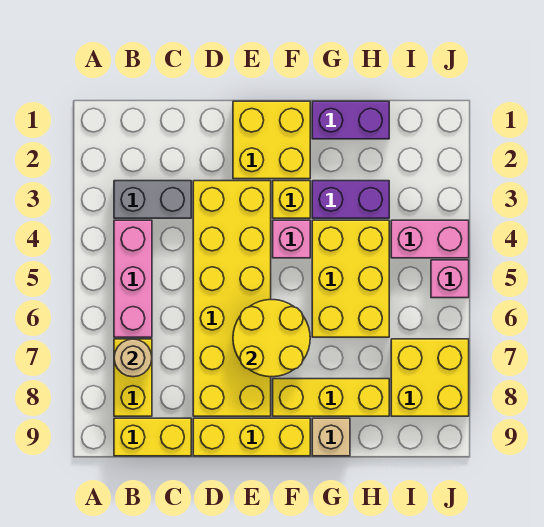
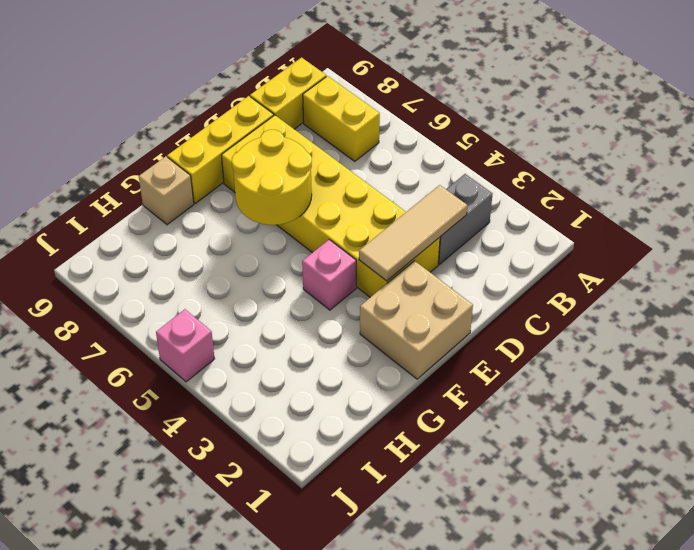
tan 1x3 tile [359,185,467,281] -> none
tan 2x2 brick [360,261,473,379] -> yellow 2x2 brick [233,101,310,179]
none -> pink 1x3 brick [114,220,152,337]
none -> yellow 1x1 brick [273,181,310,218]
none -> yellow 1x3 brick [273,379,389,416]

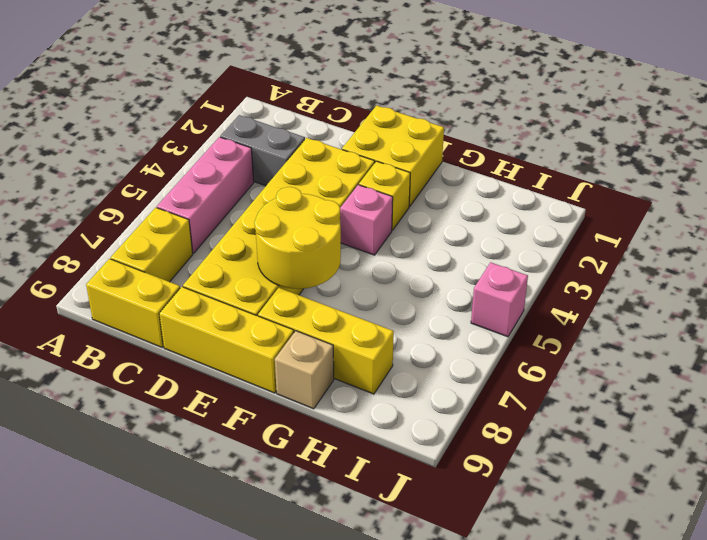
none -> purple 1x2 brick [312,101,389,139]
none -> purple 1x2 brick [312,181,389,218]
none -> yellow 2x3 brick [312,220,389,337]

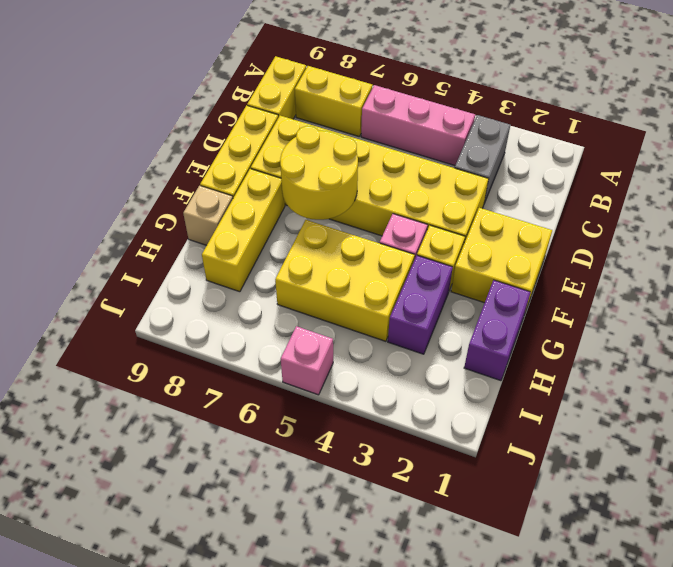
none -> pink 1x2 brick [391,220,469,258]
none -> yellow 2x2 brick [391,339,469,416]
none -> tan 1x1 round brick [114,339,152,377]

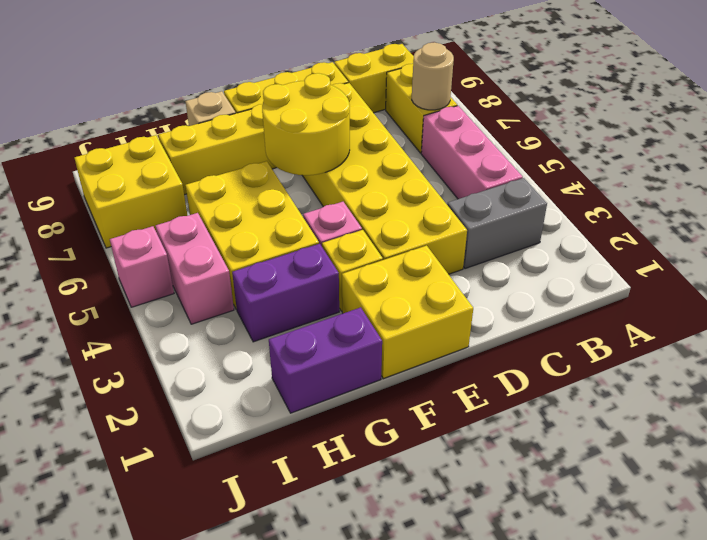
pink 1x2 brick [156,213,234,324] -> pink 1x2 brick turned to [391,220,469,258]

